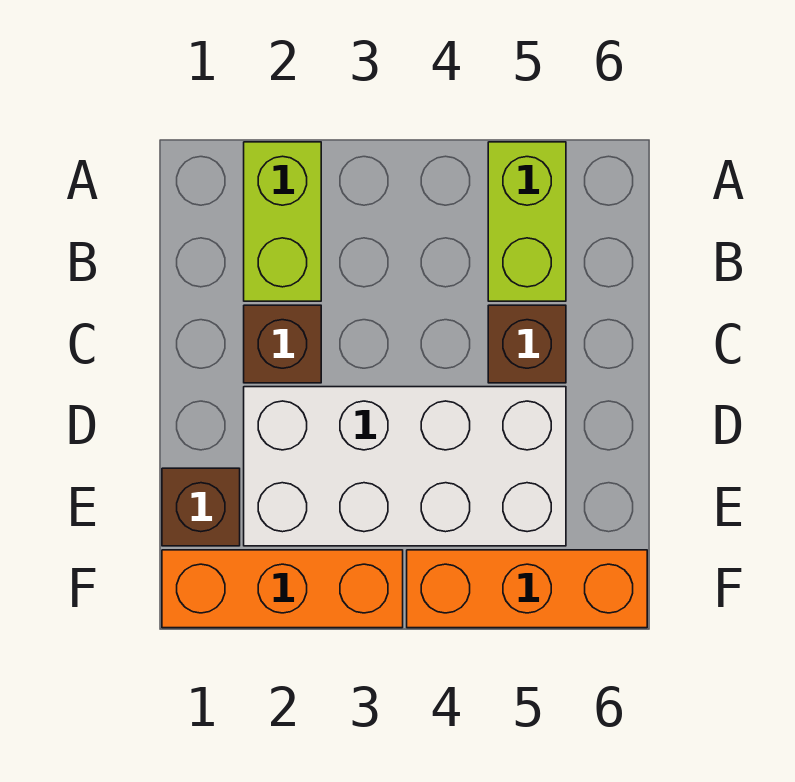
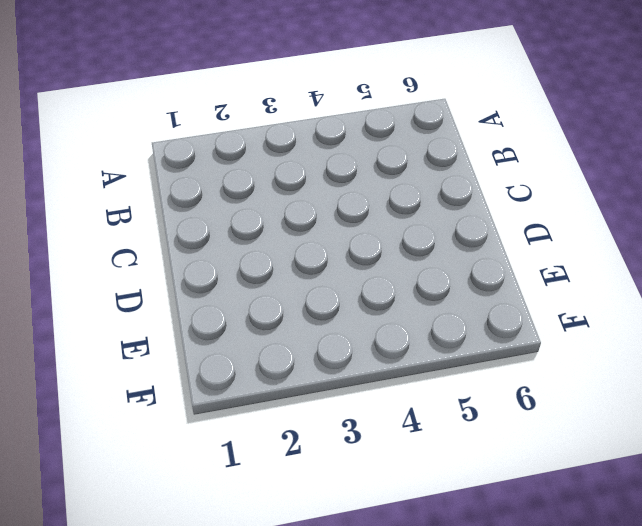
none -> lime 1x2 brick [244,142,321,301]
none -> lime 1x2 brick [488,142,566,301]

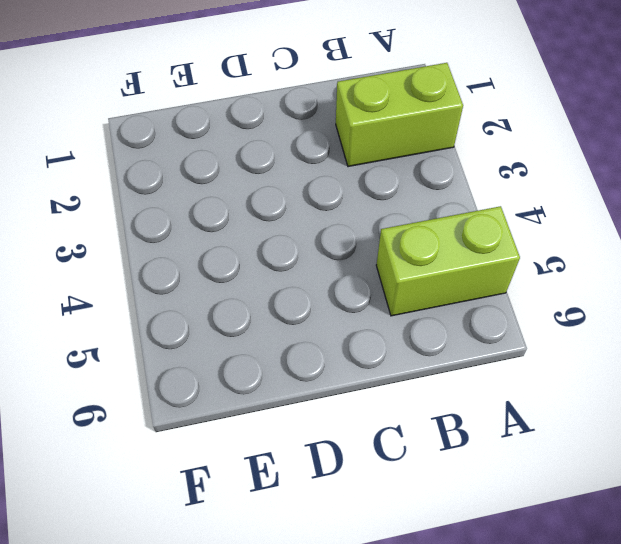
none -> brown 1x1 brick [244,305,321,383]
none -> brown 1x1 brick [488,305,566,383]

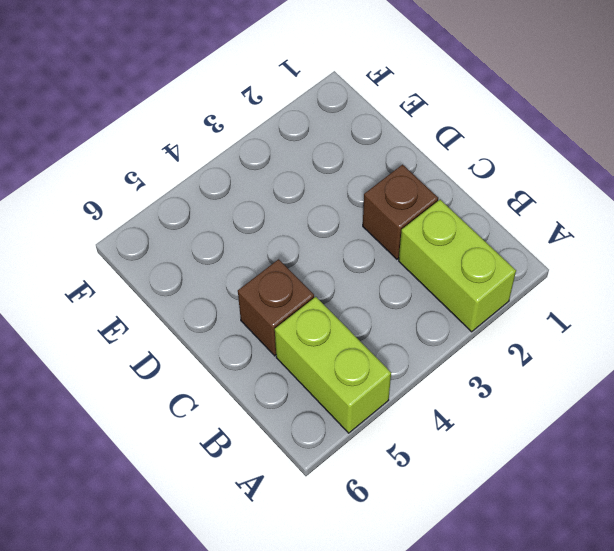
none -> white 2x4 brick [244,387,566,546]
none -> brown 1x1 brick [162,468,240,546]

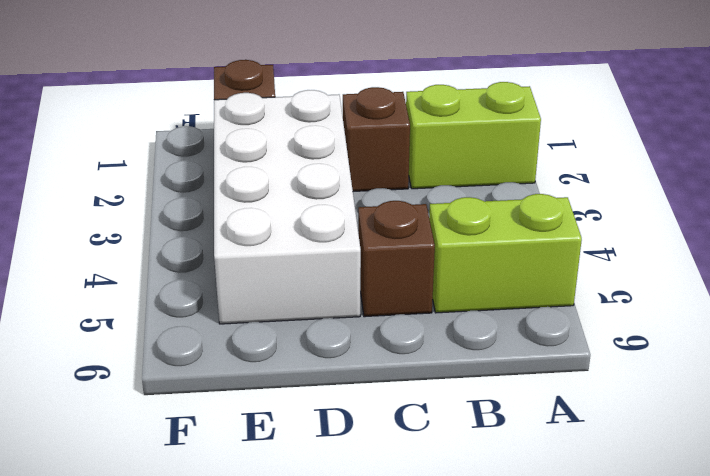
none -> orange 1x3 brick [162,550,403,628]
none -> orange 1x3 brick [407,550,647,628]

